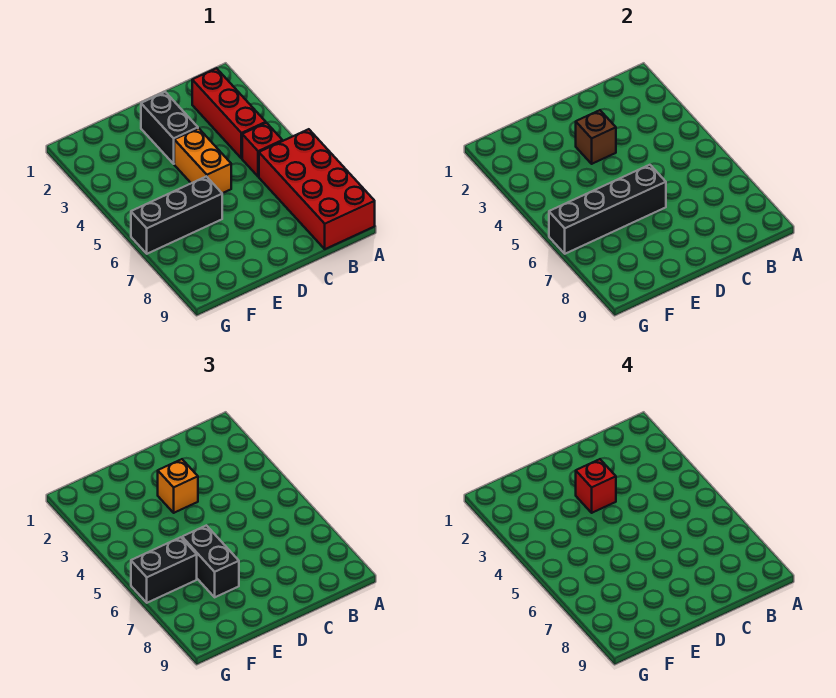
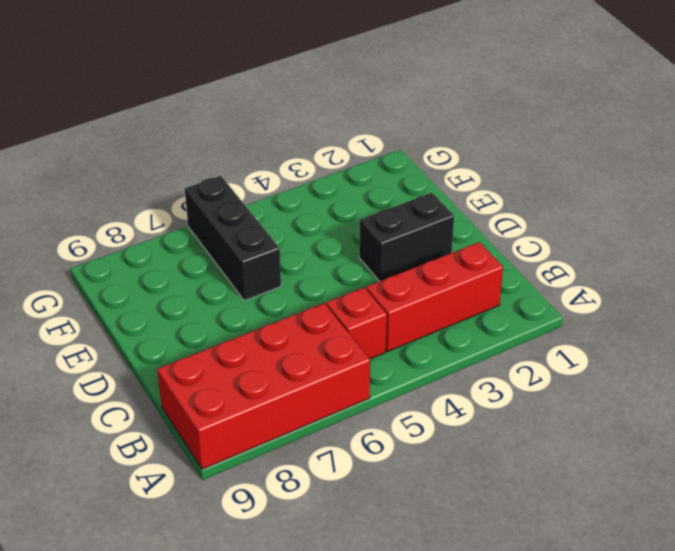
none -> orange 1x2 brick [174,128,231,193]
none -> brown 1x1 brick [576,110,616,164]
none -> black 1x4 brick [549,165,666,254]

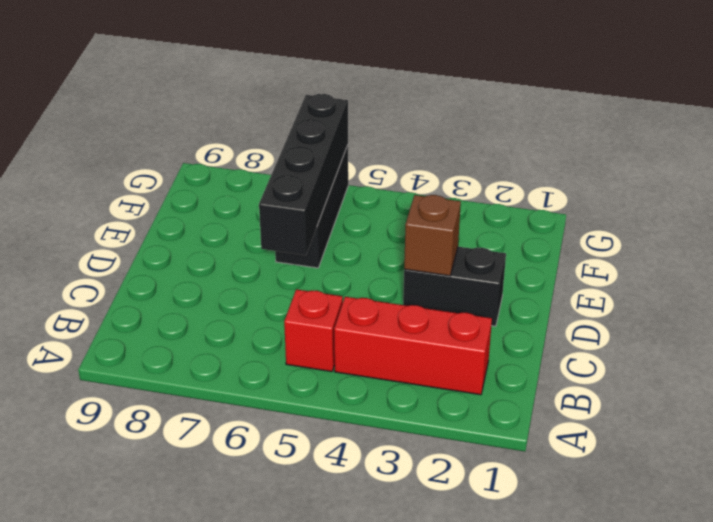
none -> red 2x4 brick [259,129,375,249]
none -> orange 1x2 brick [174,128,231,193]
none -> orange 1x1 brick [158,459,198,513]

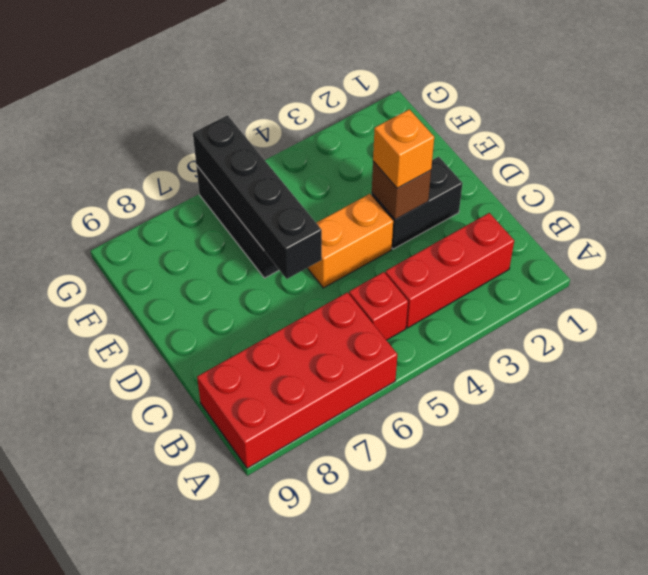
none -> black 1x2 brick [182,525,239,597]
none -> black 1x2 brick [131,537,197,603]
none -> red 1x1 brick [576,459,616,513]

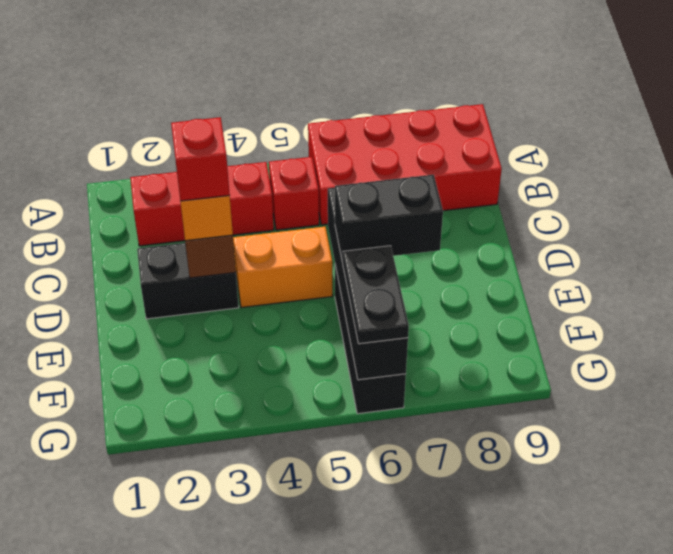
black 1x2 plate [343,246,409,344] -> black 1x2 brick [131,537,197,603]

